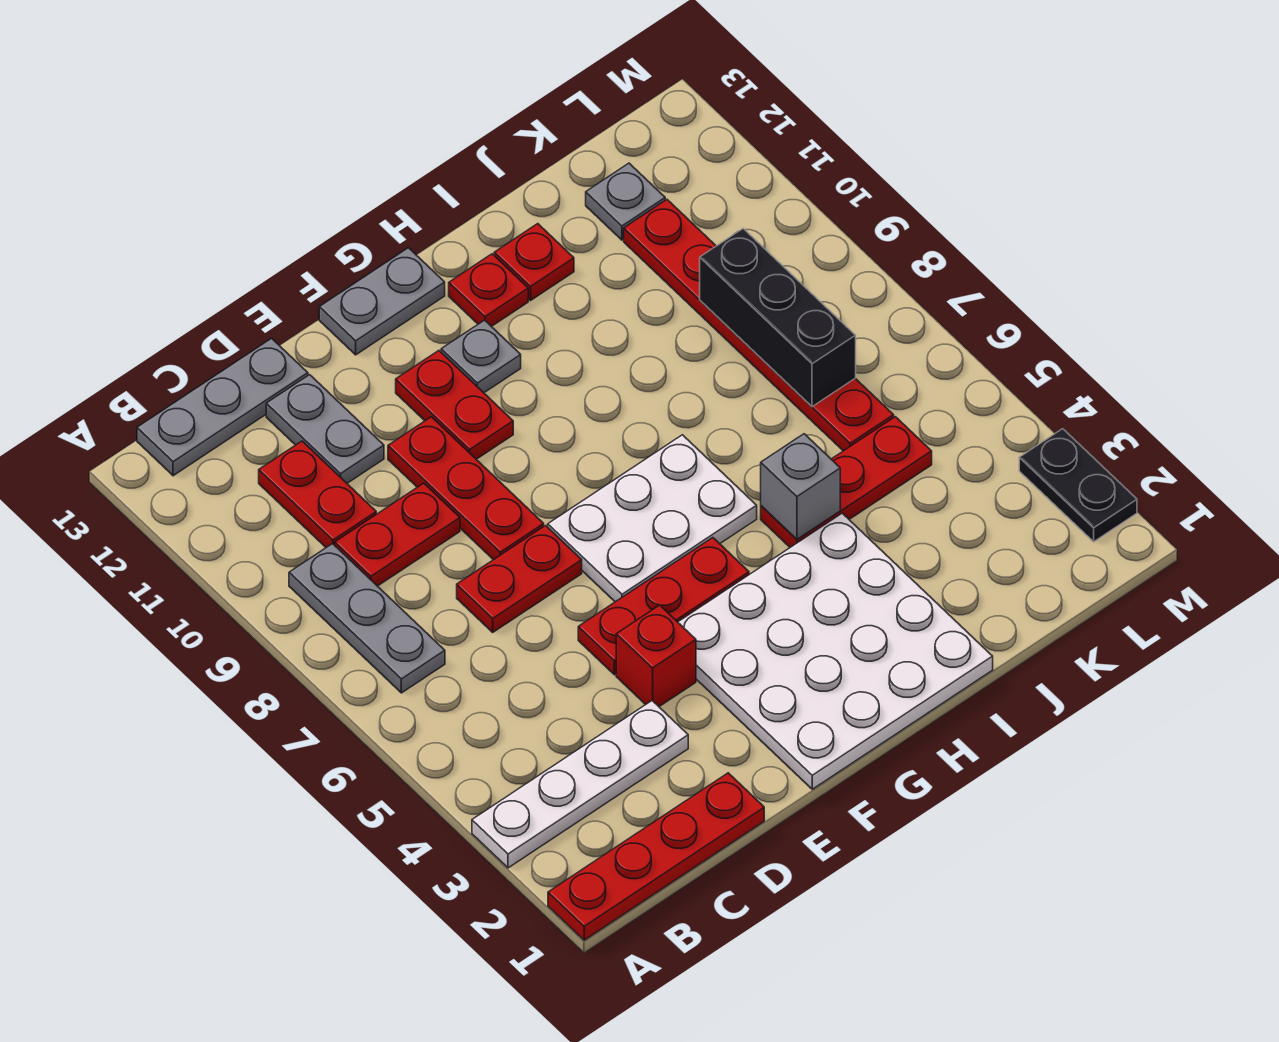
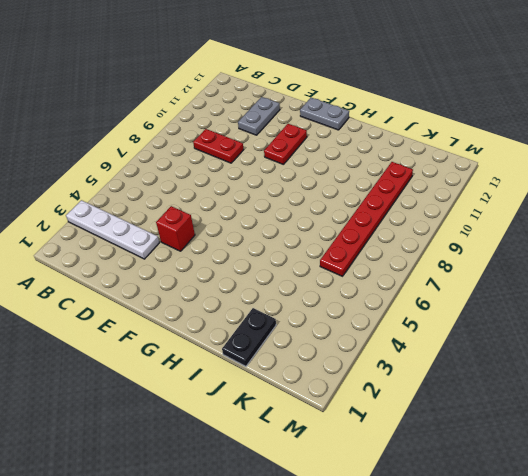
black 1x2 plate [222,308,276,366] -> black 1x2 plate moved to [1019,429,1137,542]
none -> red 1x4 plate [548,773,764,940]
none -> grey 1x3 plate [289,544,445,693]
none -> grey 1x3 plate [137,338,308,476]

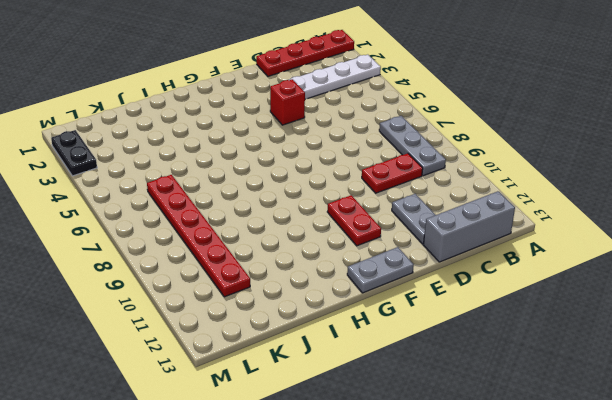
grey 1x3 brick [424,191,515,262] -> grey 1x3 plate [137,338,308,476]
none -> red 1x2 plate [259,441,376,547]
none -> red 1x2 plate [457,526,582,632]
none -> red 1x3 plate [578,538,749,675]

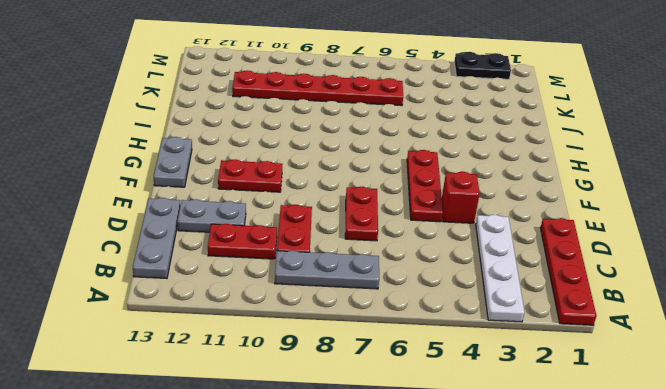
none -> red 1x3 plate [388,417,544,560]
none -> white 4x4 plate [678,513,993,789]
none -> white 2x3 plate [548,435,757,602]

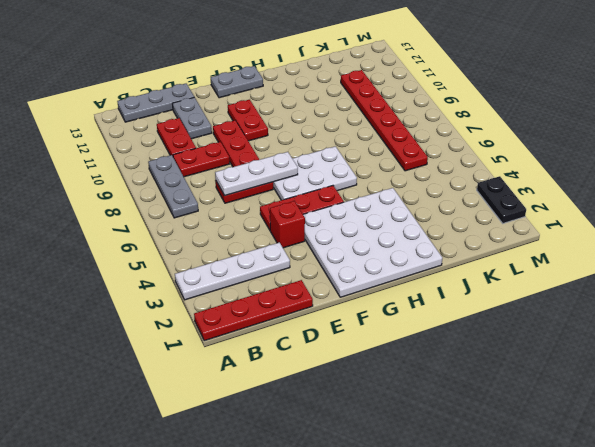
white 1x3 plate [215,152,298,196] -> none
none -> grey 1x1 plate [441,320,521,393]
none -> red 1x1 plate [449,254,528,327]
none -> red 1x3 plate [761,417,932,547]

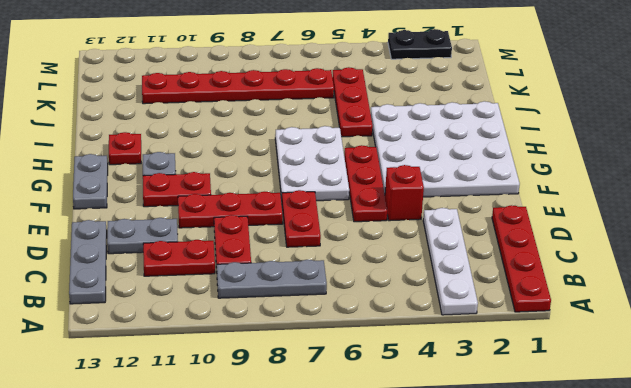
none -> red 1x1 plate [494,224,574,300]
none -> grey 1x1 plate [586,163,665,240]
none -> grey 1x1 brick [761,434,840,539]

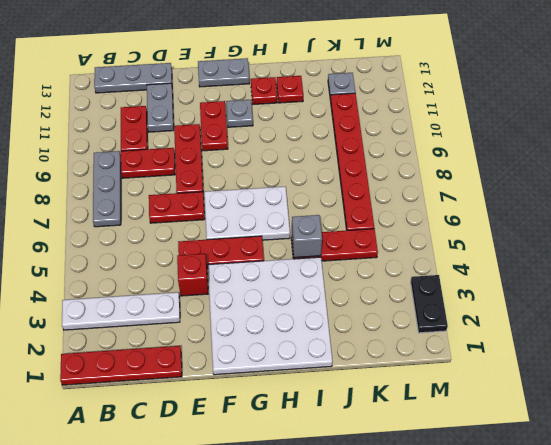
none -> black 1x3 brick [700,229,856,407]

